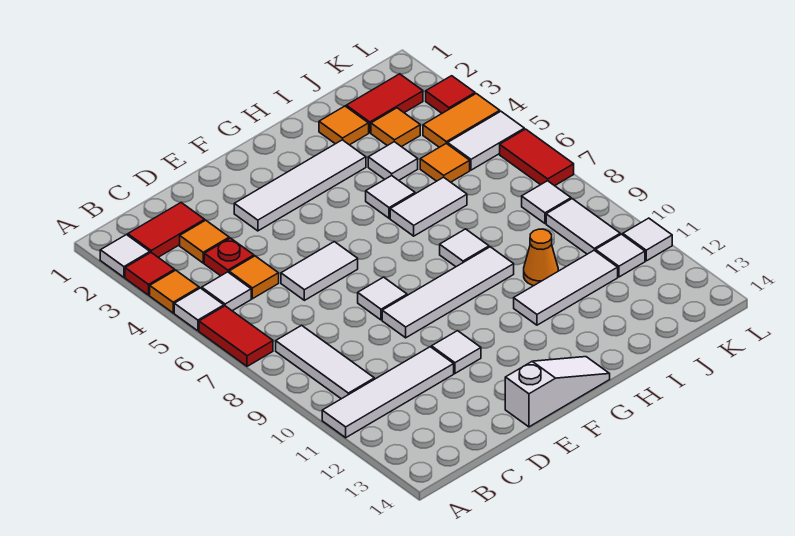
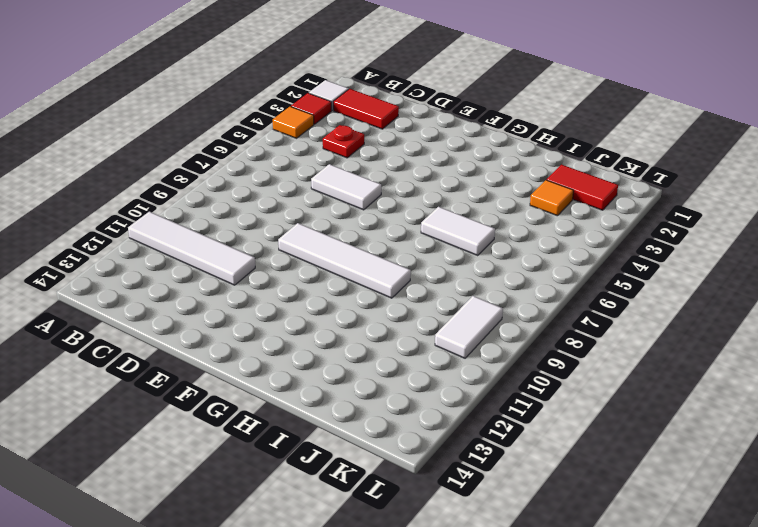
none -> white 1x1 tile [174,288,224,331]
none -> red 1x2 tile [199,306,273,366]
none -> white 1x1 tile [202,272,251,311]
none -> white 1x3 tile [276,325,374,399]

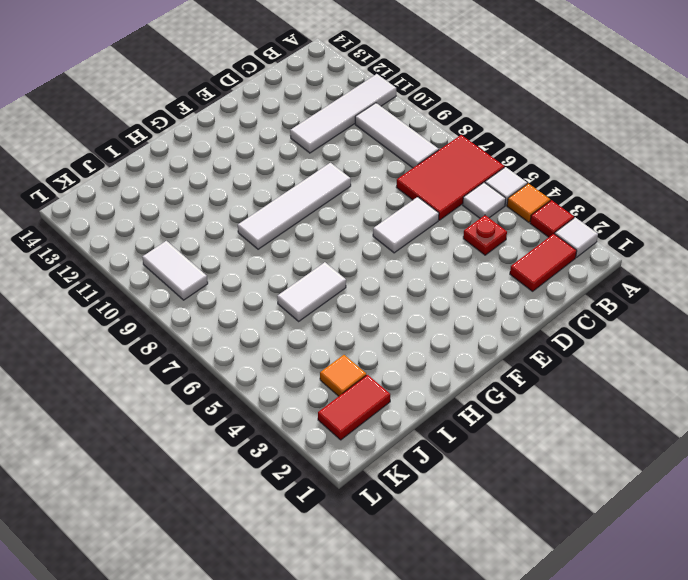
red 2x3 tile [396,135,504,220] -> red 1x2 tile [199,306,273,366]
none -> orange 1x1 tile [180,220,229,263]
none -> orange 1x1 tile [229,256,279,299]
none -> white 1x4 tile [234,140,366,231]
none -> white 1x1 tile [358,277,407,320]

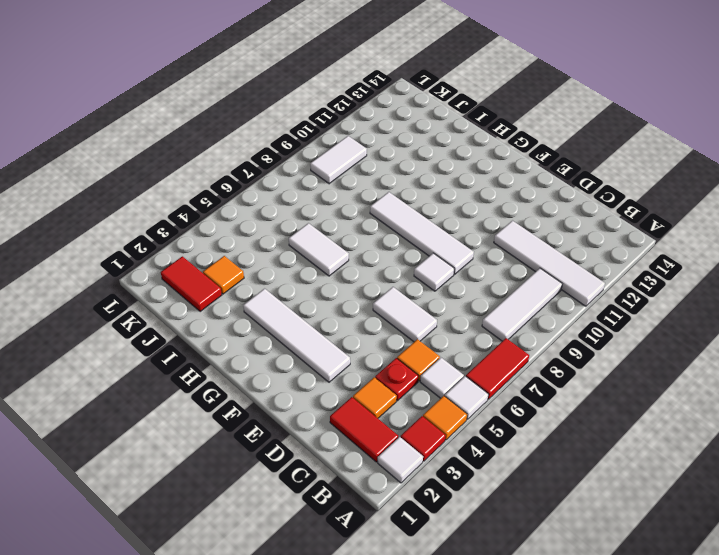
none -> white 1x1 tile [432,331,481,373]
none -> white 1x3 slope [505,357,610,427]
none -> white 1x1 tile [366,176,415,218]
none -> white 1x1 tile [440,229,489,267]

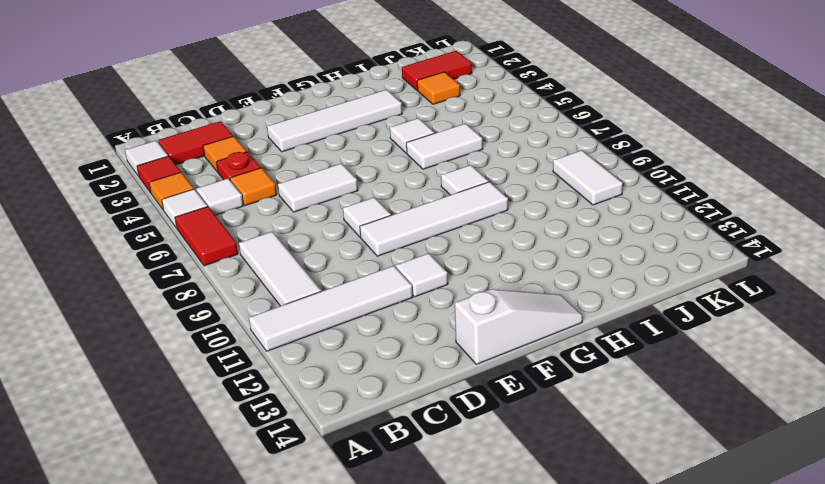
none -> white 1x3 tile [514,250,618,325]
none -> orange 1x1 tile [319,106,369,145]
none -> white 1x1 tile [368,142,418,180]
none -> orange 1x1 cone [524,229,558,286]

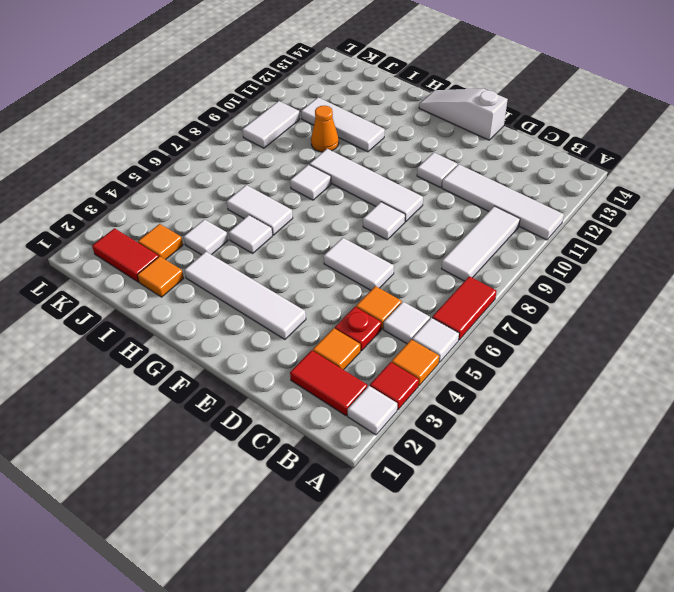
none -> orange 1x1 tile [420,143,470,182]
none -> orange 1x2 tile [423,94,500,147]
none -> white 1x2 tile [448,111,524,170]
none -> white 1x1 tile [522,181,571,223]

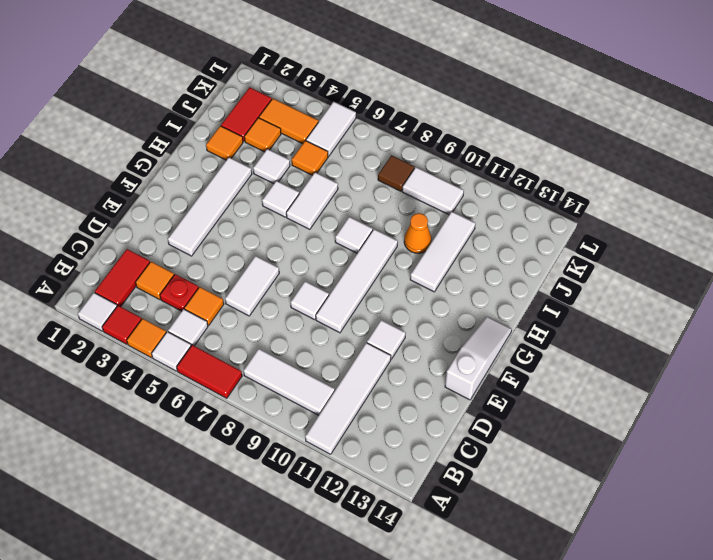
orange 1x2 tile [259,99,318,144] -> orange 1x2 tile turned to [423,94,500,147]
brown 1x1 tile [378,155,414,191] -> white 1x1 tile [522,181,571,223]
none -> white 1x1 tile [595,234,645,277]
none -> red 1x1 tile [426,76,475,113]
none -> red 1x2 tile [500,129,574,186]
none -> white 1x1 tile [623,218,672,261]

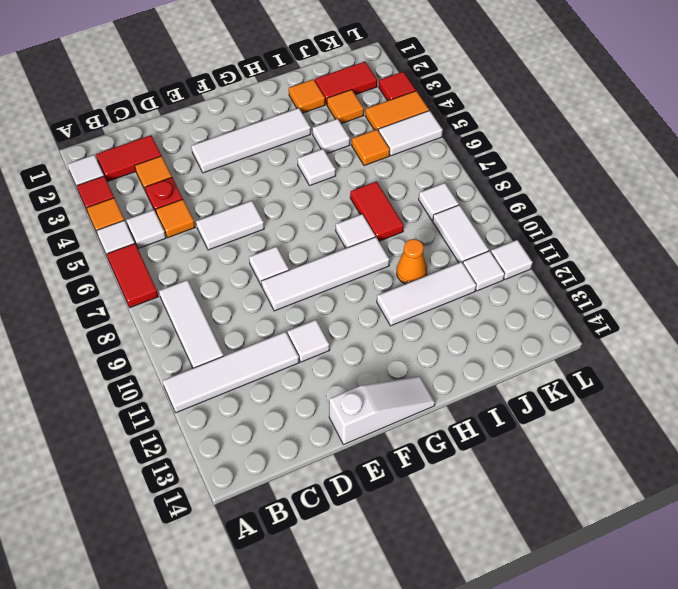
red 1x2 tile [350,181,404,241] -> red 1x2 tile moved to [500,129,574,186]
none -> white 1x2 tile [390,177,467,236]

